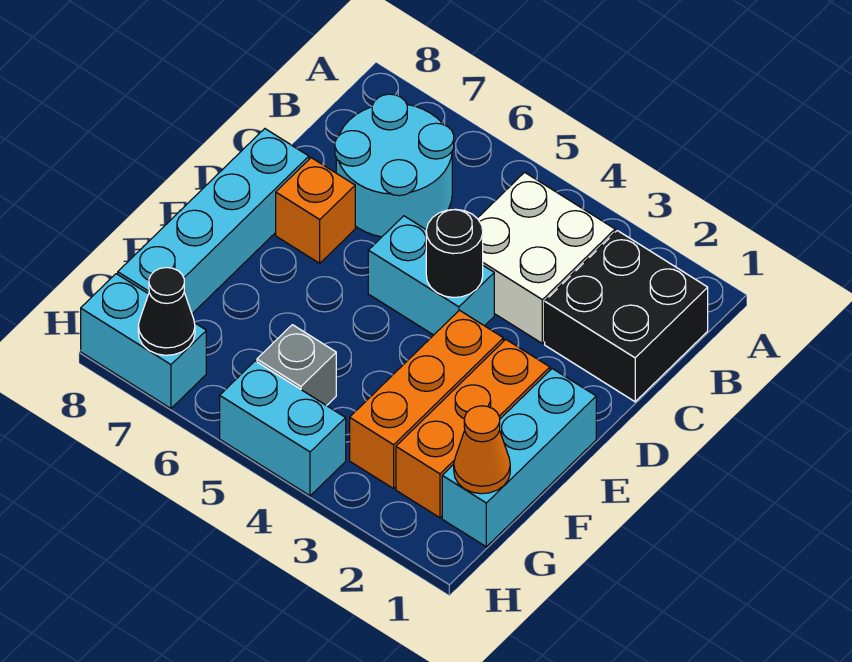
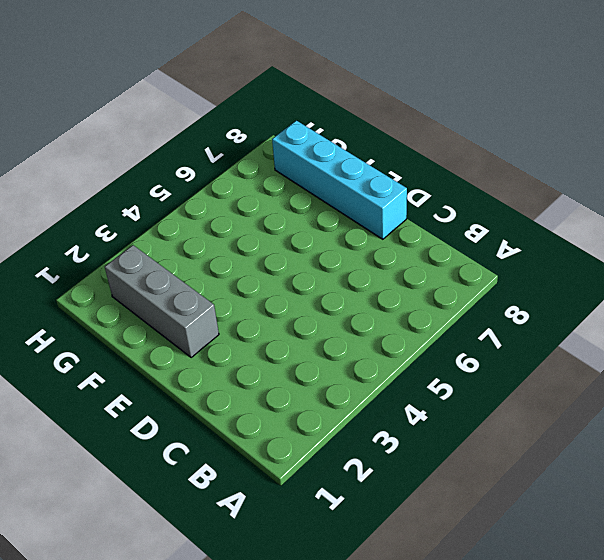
grey 1x3 brick [105,245,219,358] -> orange 1x3 brick [396,339,550,518]
none -> black 2x2 brick [545,231,708,402]
none -> white 2x2 brick [477,172,615,343]
none -> cyan 2x2 round brick [335,94,454,237]

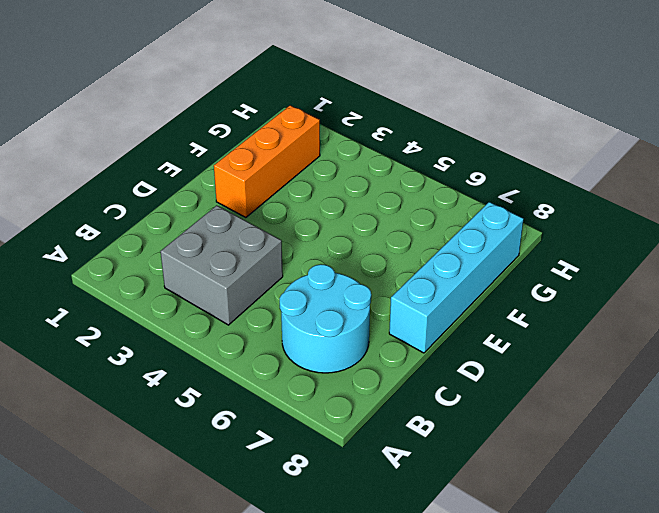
grey 2x2 brick [160,205,283,325] -> white 2x2 brick [477,172,615,343]
none -> black 2x2 brick [545,231,708,402]
none -> cyan 1x2 brick [368,216,494,335]
none -> orange 1x1 brick [276,158,355,263]

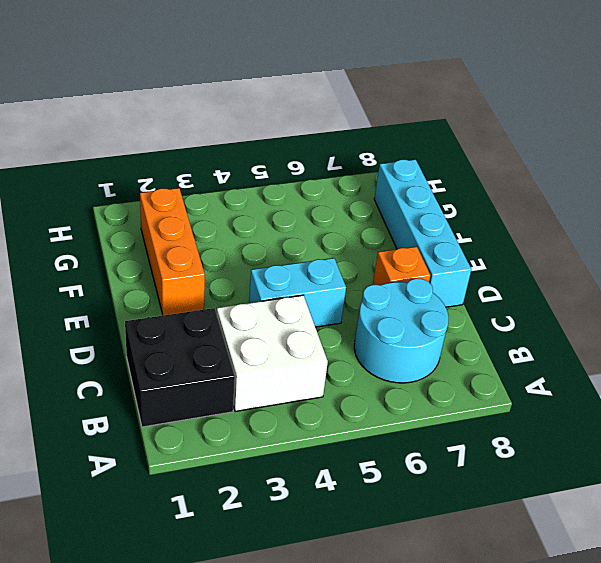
none -> cyan 1x3 brick [442,369,596,547]
none -> orange 1x3 brick [350,310,503,489]
none -> grey 1x1 brick [257,325,336,406]

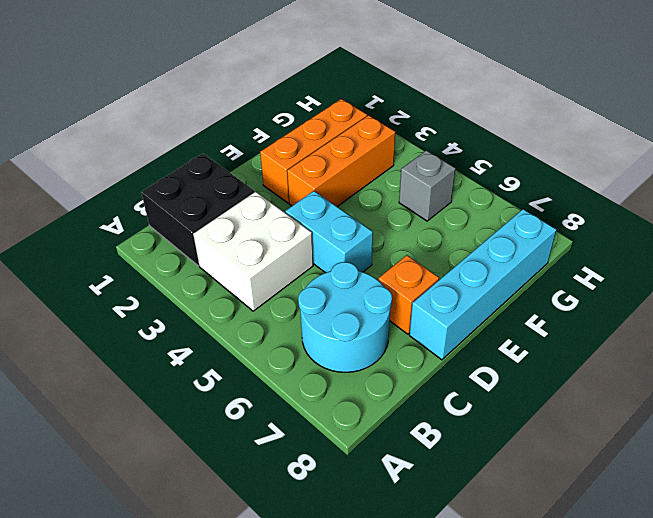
none -> cyan 1x3 brick [442,369,596,547]
none -> cyan 1x2 brick [220,361,346,496]
none -> cyan 1x2 brick [81,274,206,408]

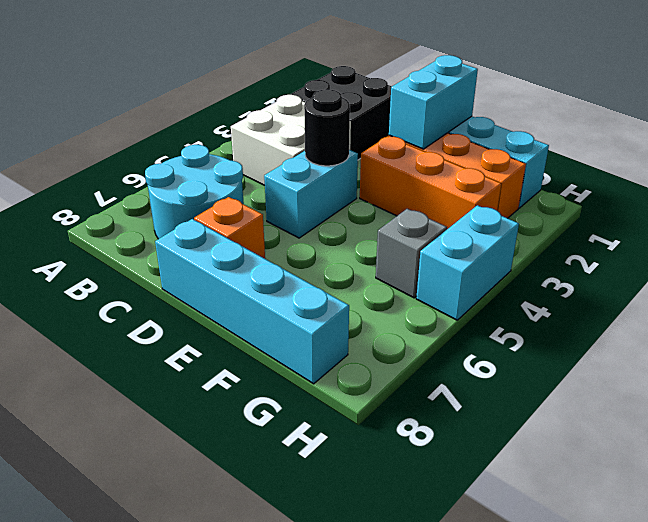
cyan 1x2 brick [389,55,478,149] -> cyan 1x2 brick moved to [81,274,206,408]
none -> orange 1x1 cone [454,406,510,494]
none -> black 1x1 cone [138,268,195,355]

